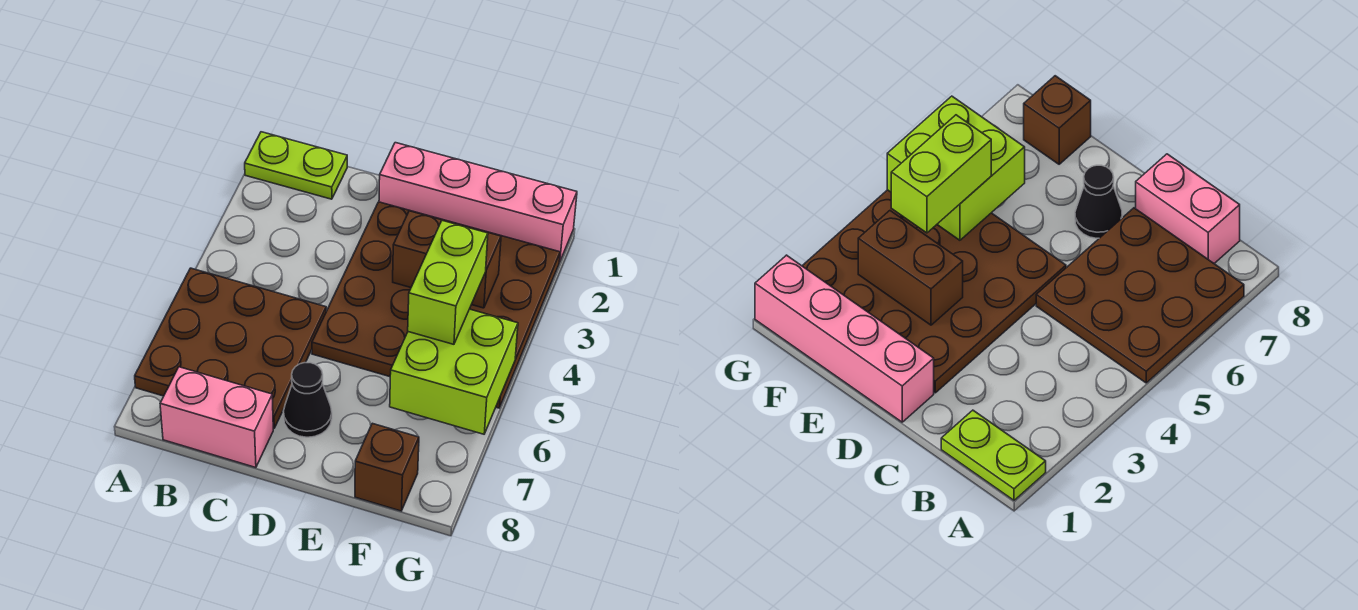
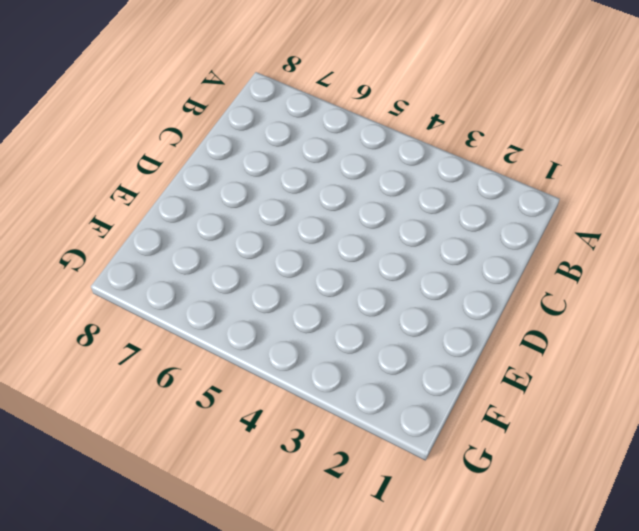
none -> lime 1x2 plate [245,132,347,199]
none -> brown 3x3 plate [135,268,326,429]

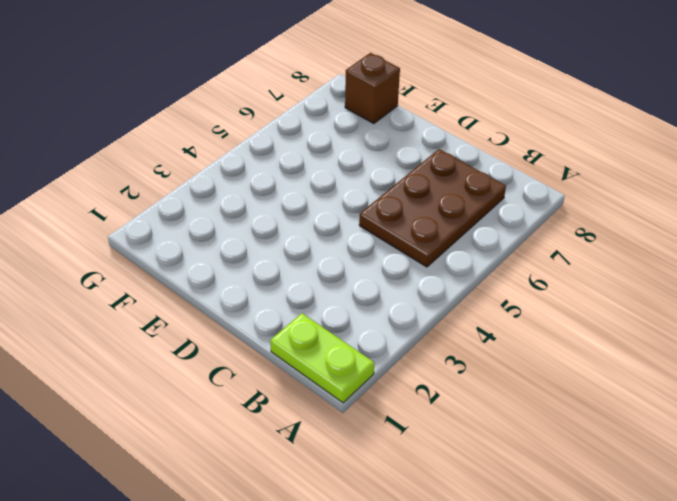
brown 2x3 plate [359,149,506,267] -> brown 3x3 plate [135,268,326,429]
none -> pink 1x2 brick [160,367,273,468]
none -> pink 1x4 brick [379,143,577,262]

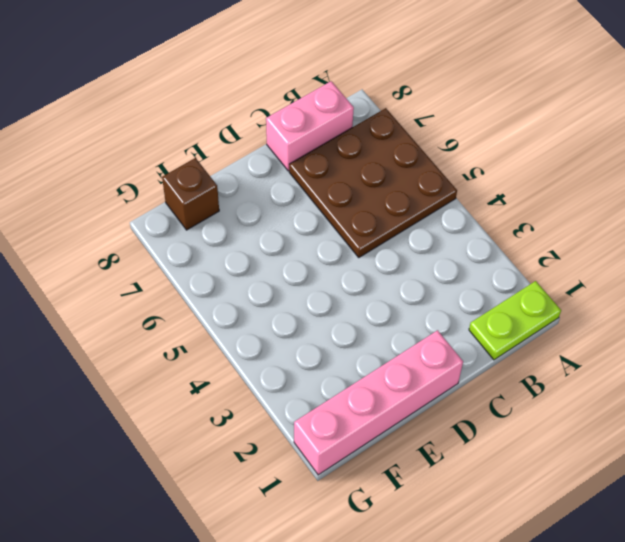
none -> brown 4x4 plate [312,202,560,408]
none -> black 1x1 cone [283,363,332,437]

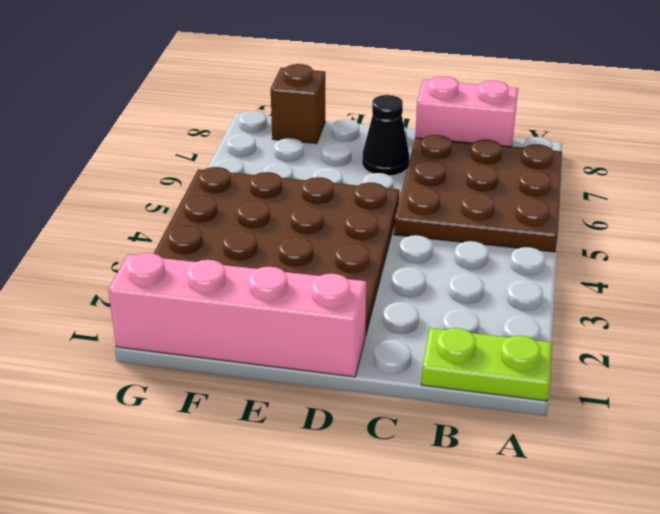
none -> brown 1x2 brick [393,211,501,308]
none -> lime 2x2 brick [390,309,518,434]

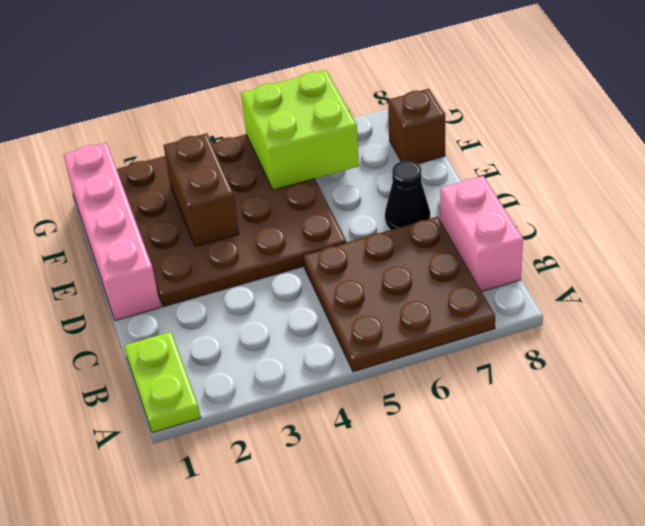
none -> lime 1x2 brick [408,221,488,344]

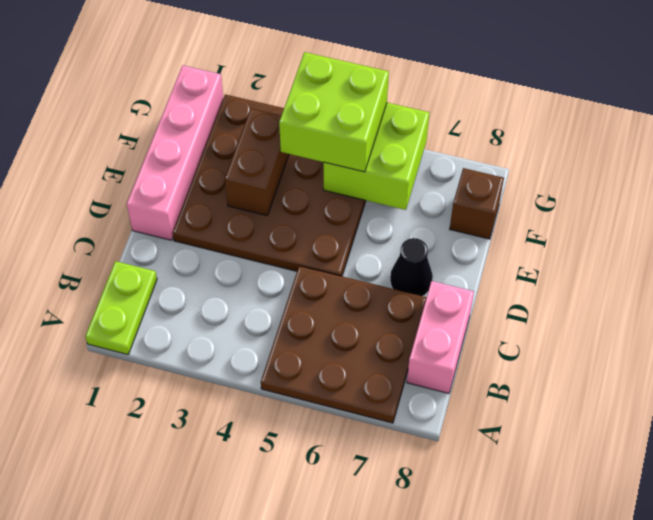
lime 2x2 brick [279,52,389,172] -> lime 1x2 brick [408,221,488,344]

